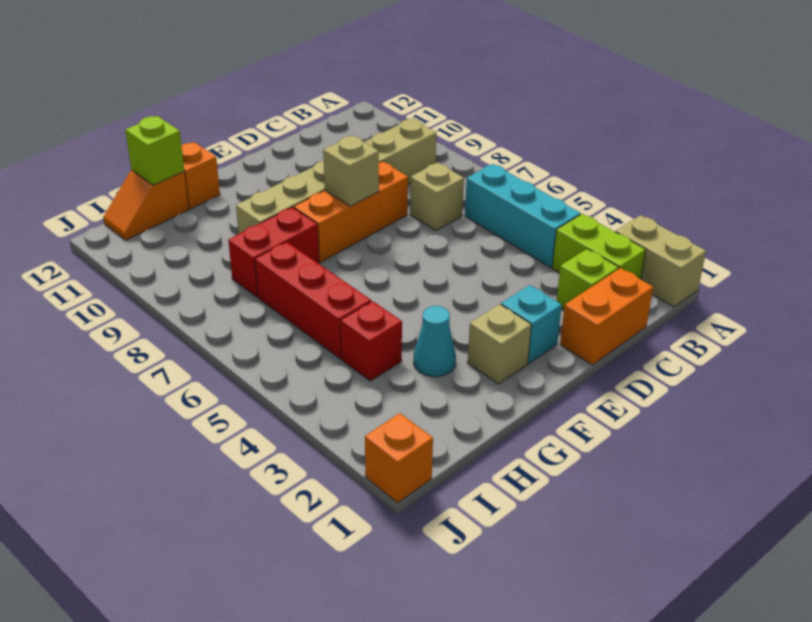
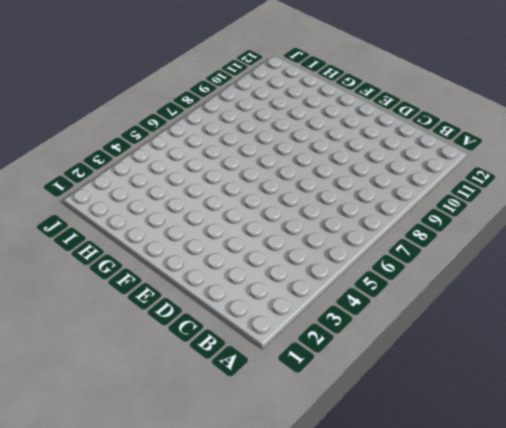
none -> tan 1x2 brick [615,215,706,307]
none -> lime 1x2 brick [552,214,646,279]
none -> cyan 1x3 brick [465,164,581,267]

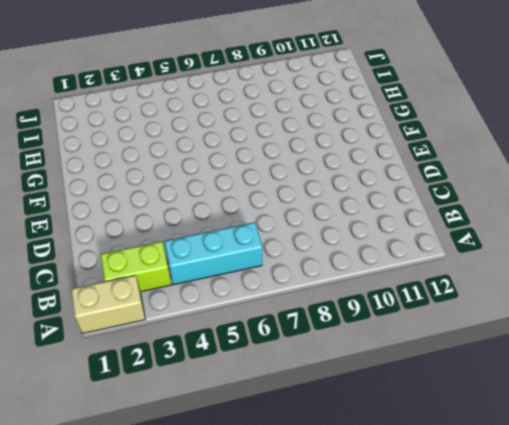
none -> tan 1x6 brick [236,119,436,234]
none -> orange 1x2 brick [560,268,653,365]
none -> lime 1x1 brick [557,249,619,310]

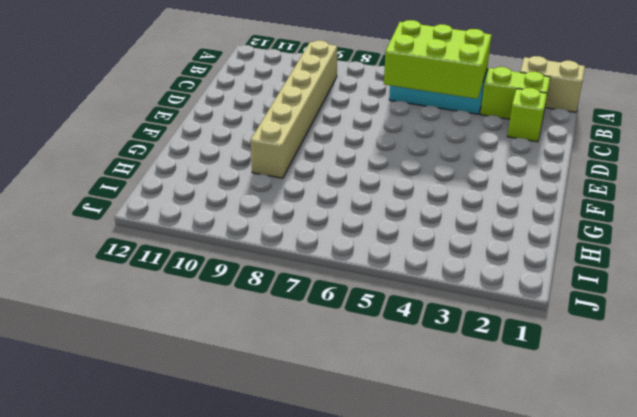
lime 2x3 brick [384,20,491,99] -> none
none -> orange 1x2 brick [560,268,653,365]
none -> tan 1x1 brick [410,163,464,231]
none -> orange 1x3 brick [294,161,408,262]

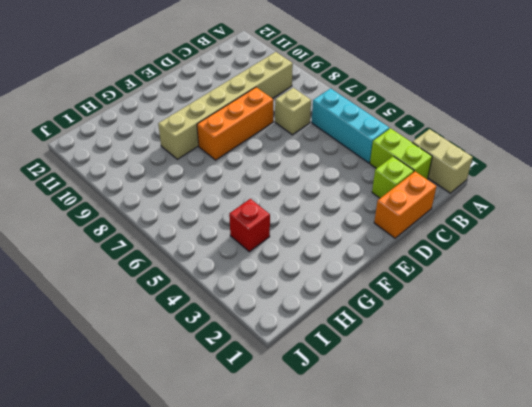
none -> cyan 1x1 brick [501,285,562,363]
none -> tan 1x1 brick [468,304,531,384]
none -> cyan 1x1 cone [414,306,456,377]

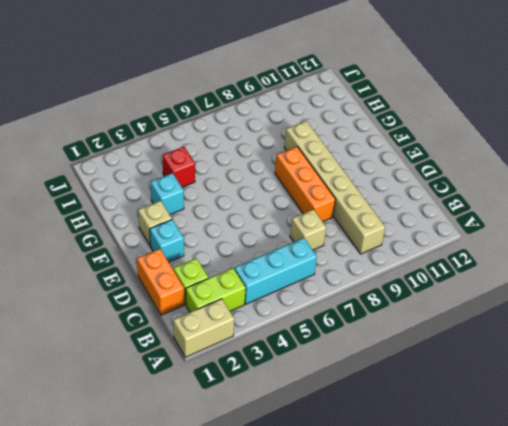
cyan 1x1 brick [151,173,184,215] -> cyan 1x1 cone [414,306,456,377]
none -> red 1x2 brick [228,207,319,297]
none -> orange 1x1 brick [181,142,220,209]
none -> red 1x3 brick [255,242,371,359]

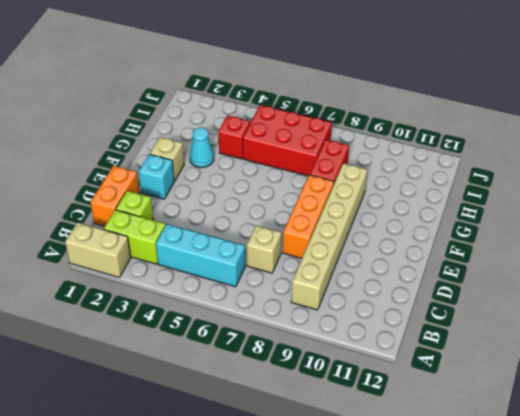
red 2x3 brick [243,105,332,176] -> red 1x3 brick [255,242,371,359]
none -> orange 1x1 brick [181,142,220,209]
none -> orange 1x2 slope [103,170,189,240]
none -> orange 1x1 brick [365,413,433,503]

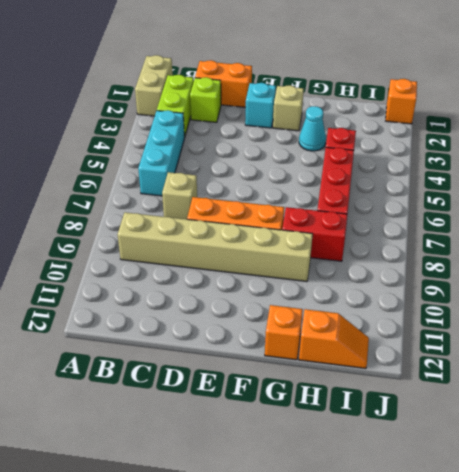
none -> tan 1x1 brick [323,135,379,206]
none -> lime 1x1 brick [125,116,184,185]

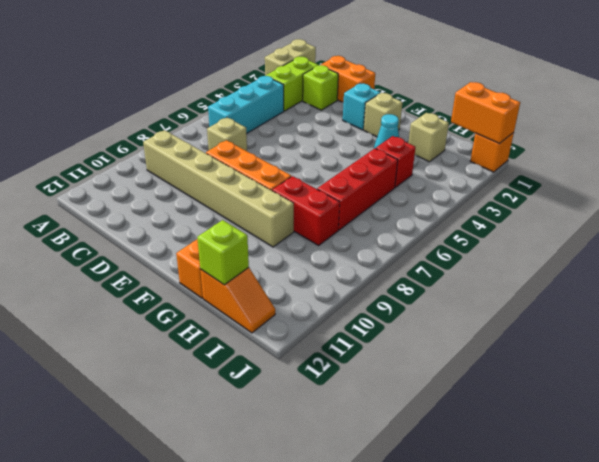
tan 1x1 brick [409,113,449,162] -> tan 1x1 brick moved to [323,135,379,206]
orange 1x2 brick [451,82,520,144] -> none

